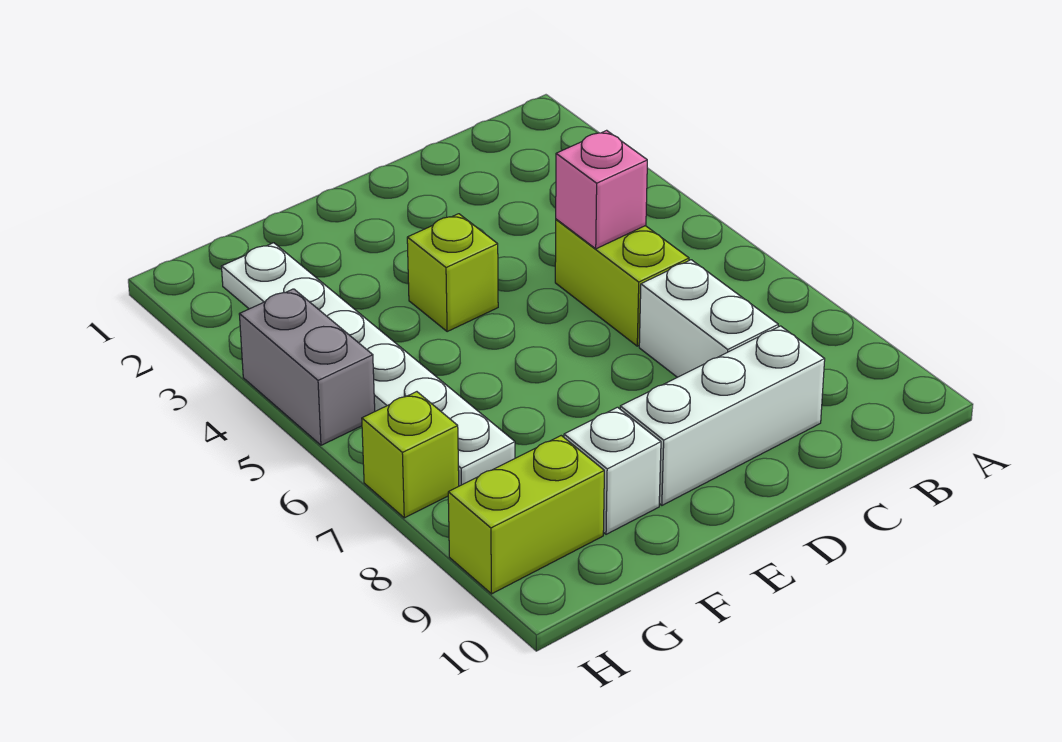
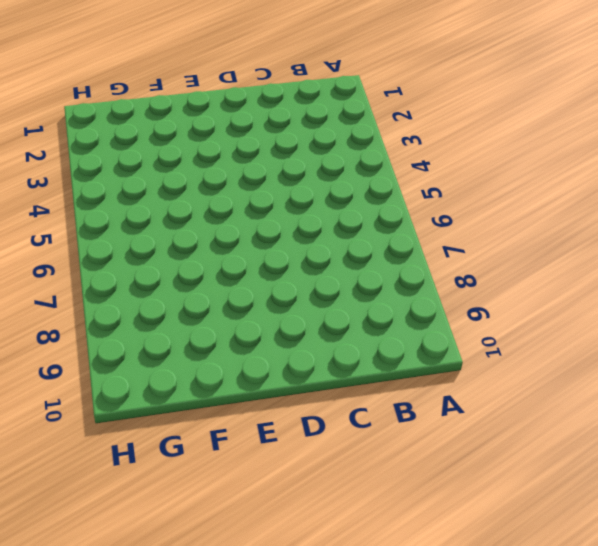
none -> lime 1x2 brick [555,219,689,346]
none -> white 1x2 brick [639,260,778,377]

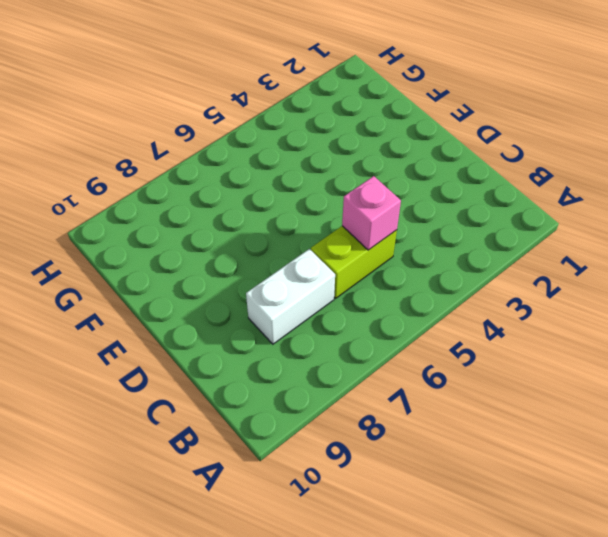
none -> white 1x3 brick [620,326,825,505]
none -> lime 1x1 brick [407,214,498,332]

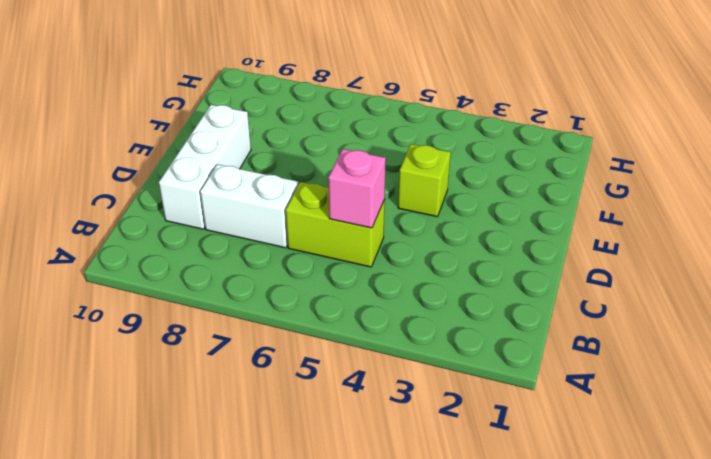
none -> white 1x1 brick [564,407,661,534]
none -> white 1x6 plate [221,243,515,486]

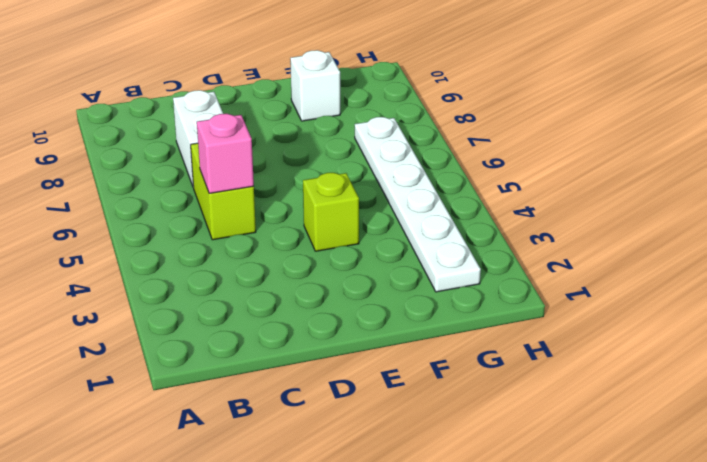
none -> white 1x3 brick [620,326,825,505]
none -> lime 1x2 brick [448,436,604,594]

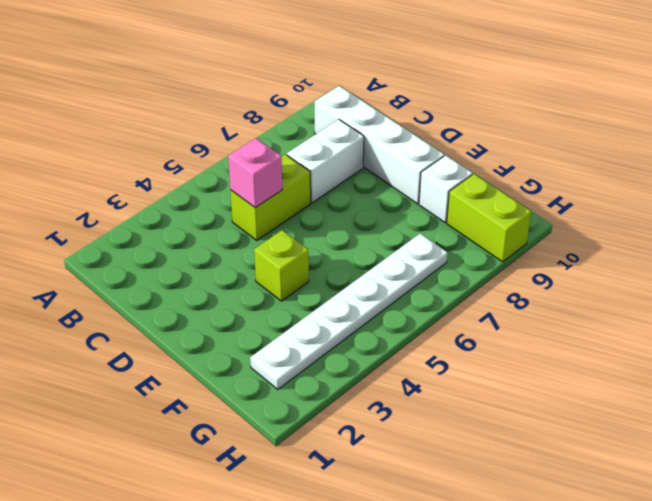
white 1x4 brick [315,86,444,204] -> white 1x3 brick [620,326,825,505]
none -> grey 1x2 brick [239,289,375,445]
none -> lime 1x1 brick [362,392,459,518]

